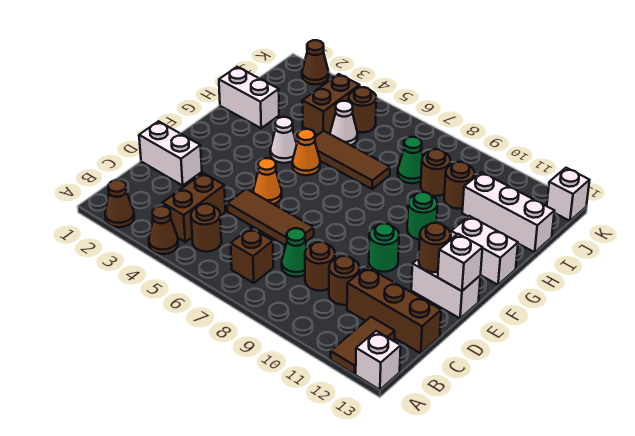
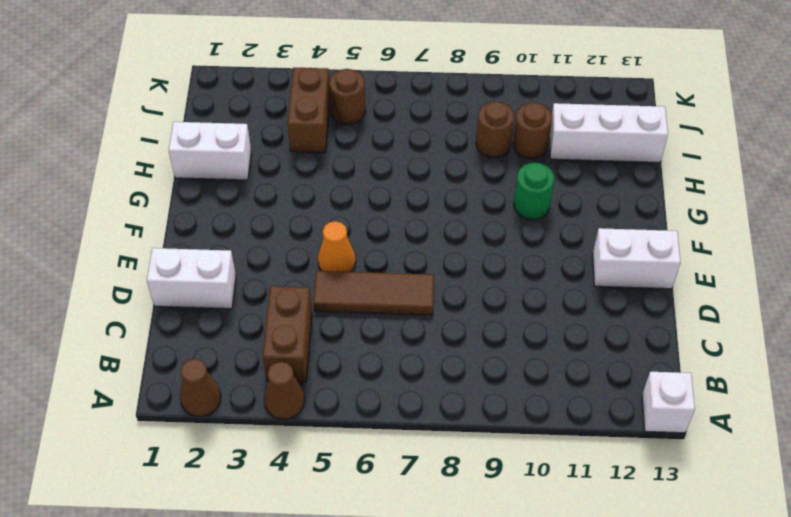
none -> brown 1x2 tile [331,317,395,374]
none -> brown 1x1 round brick [191,204,221,252]
none -> brown 1x1 brick [231,228,273,283]
none -> green 1x1 cone [282,228,307,277]

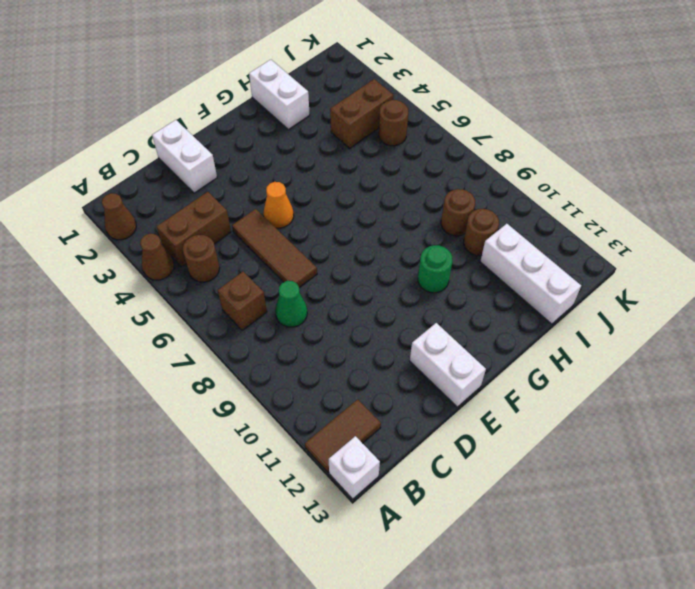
none -> brown 1x1 round brick [305,242,335,291]
none -> brown 1x1 round brick [329,256,359,305]
none -> brown 1x3 brick [347,267,441,353]
none -> green 1x1 round brick [369,223,399,272]

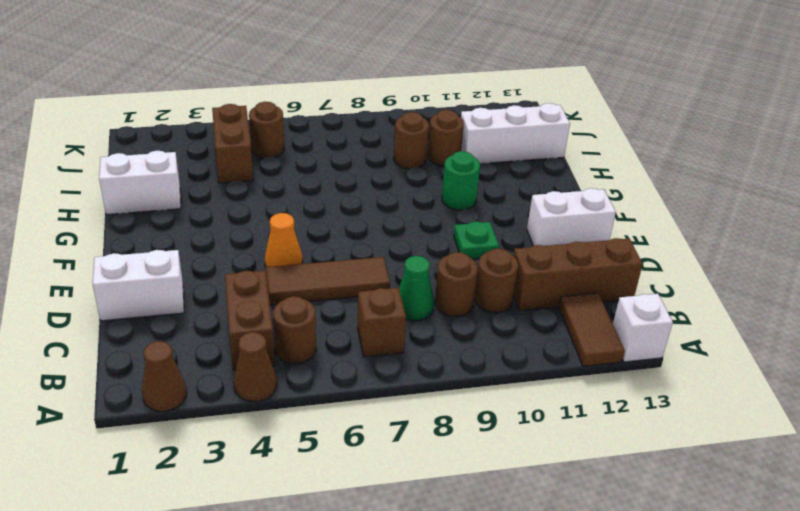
green 1x1 plate [454,222,499,259] -> green 1x1 round brick [369,223,399,272]
none -> white 1x1 cone [270,117,297,163]
none -> orange 1x1 cone [292,129,320,175]
none -> white 1x2 brick [451,216,518,285]
none -> brown 1x3 tile [315,131,390,189]

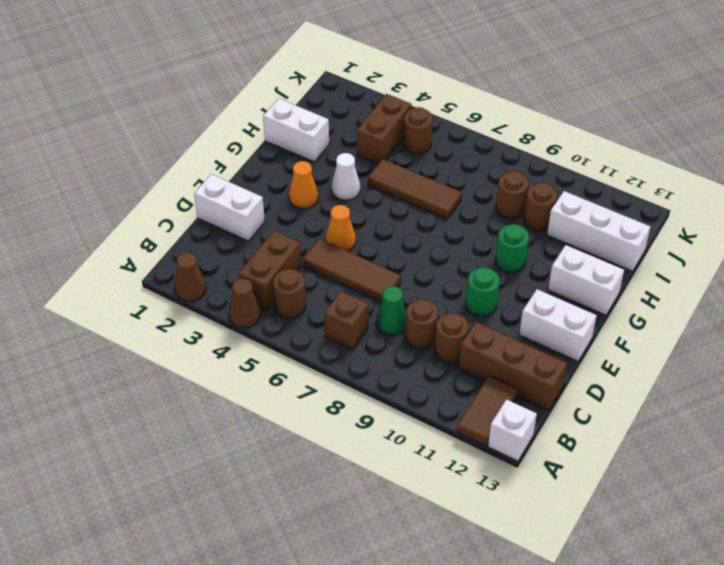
orange 1x1 cone [289,161,318,208] -> orange 1x1 cone moved to [292,129,320,175]
none -> white 1x1 cone [330,101,358,145]
none -> green 1x1 cone [398,137,423,183]
none -> brown 1x1 cone [302,40,329,85]
none -> white 1x1 brick [547,168,590,221]

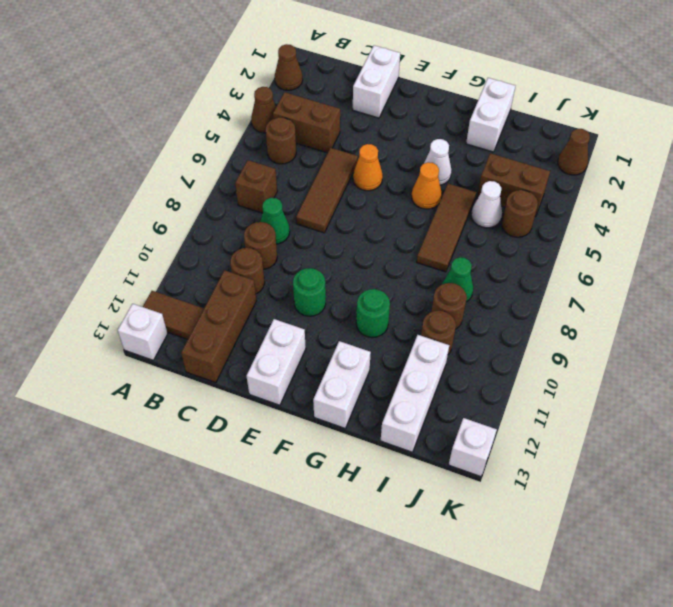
none -> brown 1x1 round brick [419,223,451,272]
none -> white 1x1 brick [438,234,483,291]

